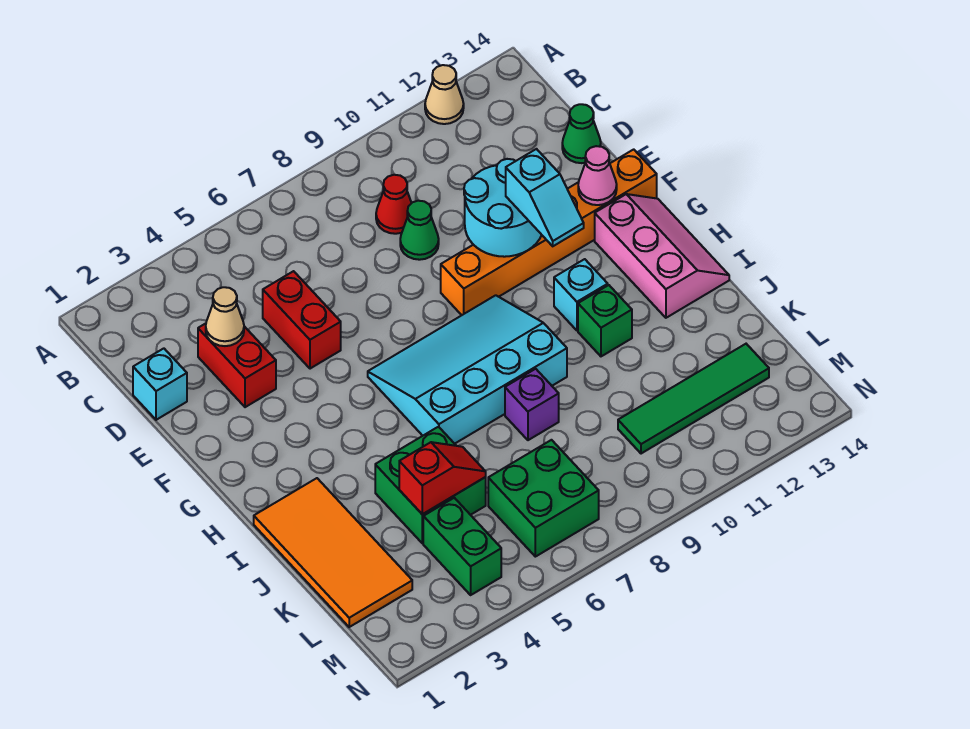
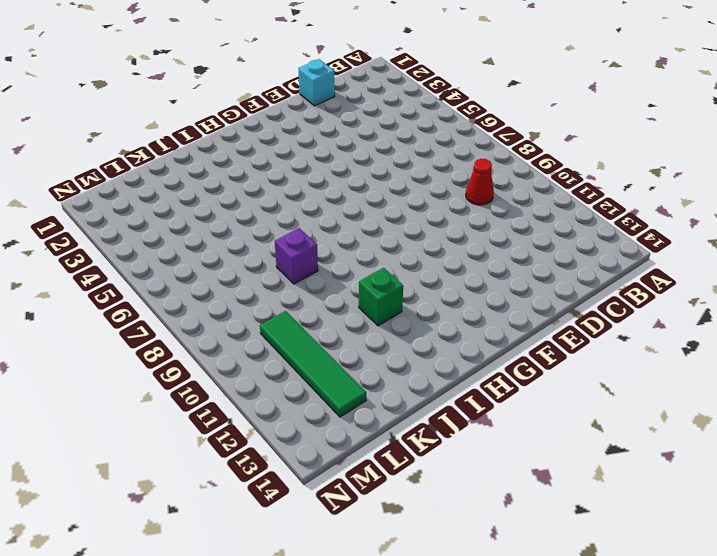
none -> tan 1x1 cone [425,65,464,124]
none -> red 1x2 brick [198,323,276,407]
none -> red 1x2 brick [263,271,341,369]

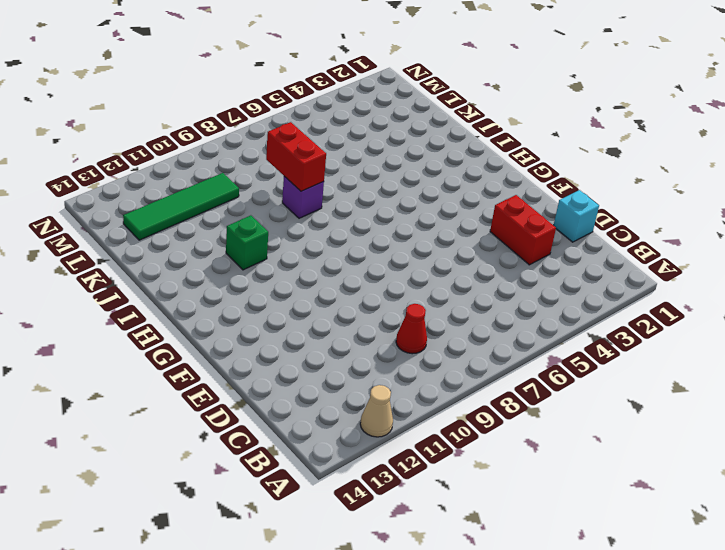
red 1x2 brick [266,122,326,191] -> red 1x2 brick moved to [263,271,341,369]
none -> green 1x1 cone [400,201,439,260]
none -> green 1x1 cone [562,104,601,163]
none -> orange 1x6 brick [441,149,657,315]

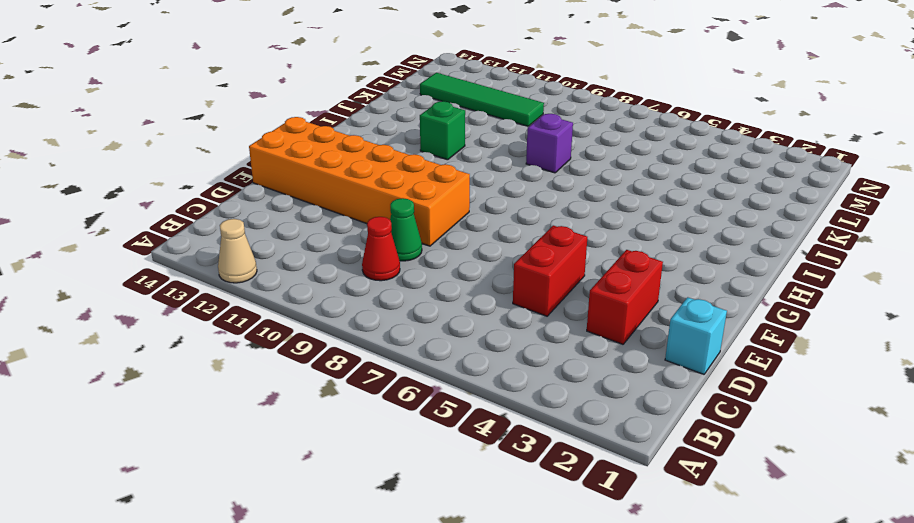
orange 2x6 brick [249,117,470,246] -> orange 1x6 brick [441,149,657,315]
none -> green 1x1 cone [562,104,601,163]
none -> cyan 3x4 slope [368,295,567,444]
none -> pink 2x3 slope [595,194,729,318]

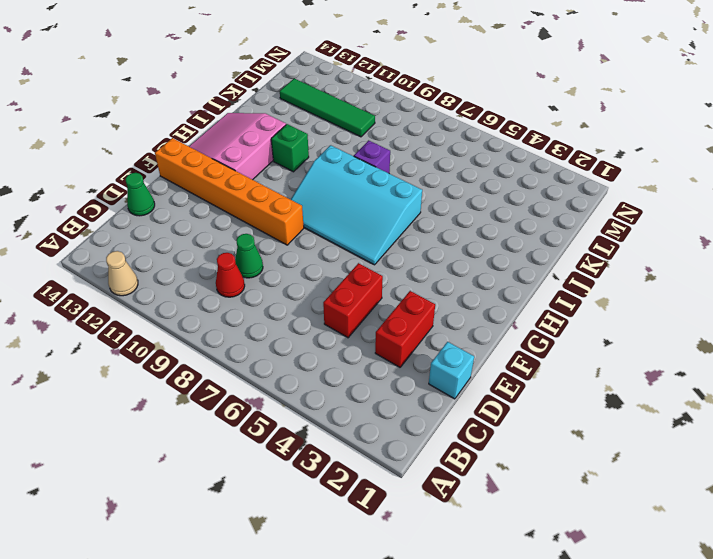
pink 3x3 slope [189,113,286,180] -> pink 2x3 slope [595,194,729,318]
none -> cyan 1x1 brick [554,259,608,330]
none -> orange 2x4 tile [254,478,412,627]
none -> green 2x2 brick [375,427,486,543]

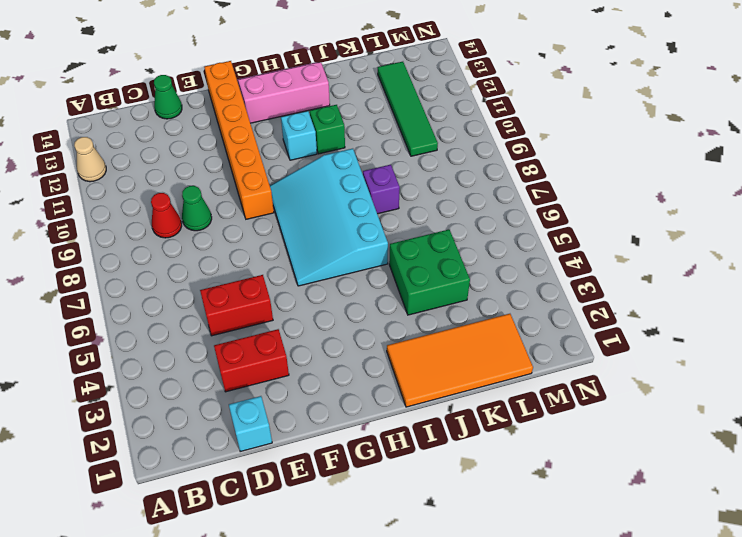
none -> green 1x2 brick [423,498,501,595]
none -> green 2x2 brick [488,440,599,557]
none -> tan 1x1 cone [206,287,244,346]

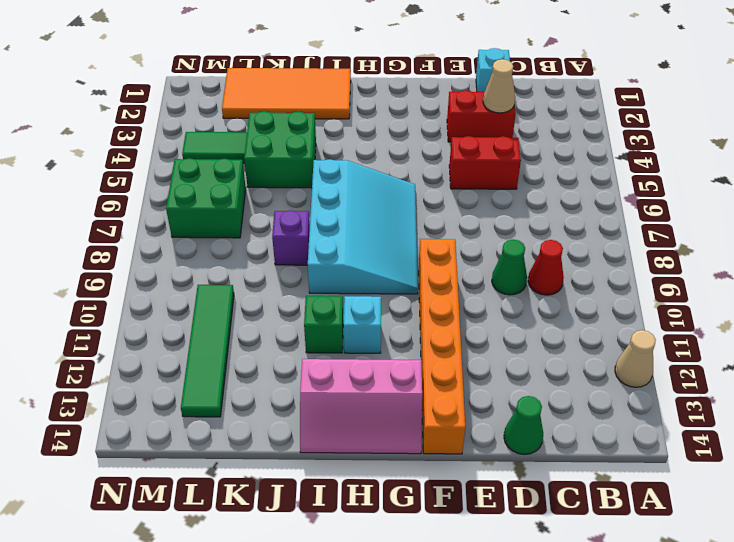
green 1x2 tile [182,132,247,163] -> green 1x2 brick [423,498,501,595]
none -> cyan 2x2 round brick [464,159,541,257]
none -> pink 1x1 cone [578,146,617,205]
none -> red 1x2 slope [399,442,486,514]

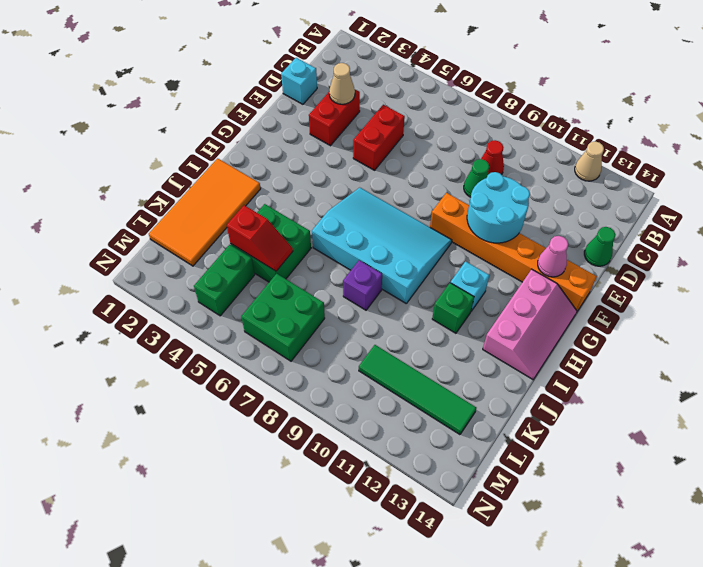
none -> cyan 1x2 slope [506,149,584,246]

